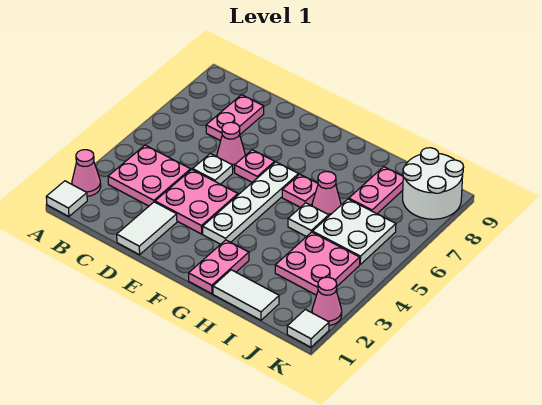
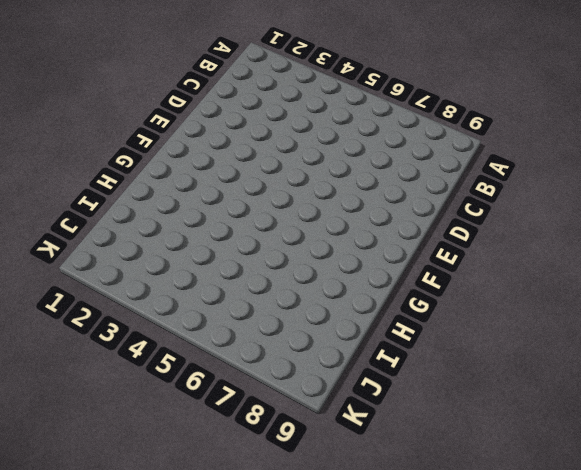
none -> white 1x1 tile [46,181,87,216]
none -> pink 1x1 cone [72,150,101,196]
none -> pink 2x2 plate [108,145,191,206]

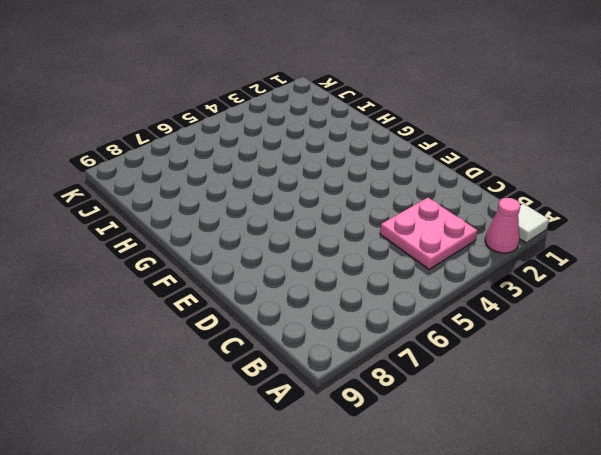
none -> pink 1x2 plate [206,95,264,141]
none -> white 1x2 tile [117,202,177,255]
none -> pink 2x2 plate [155,170,238,234]

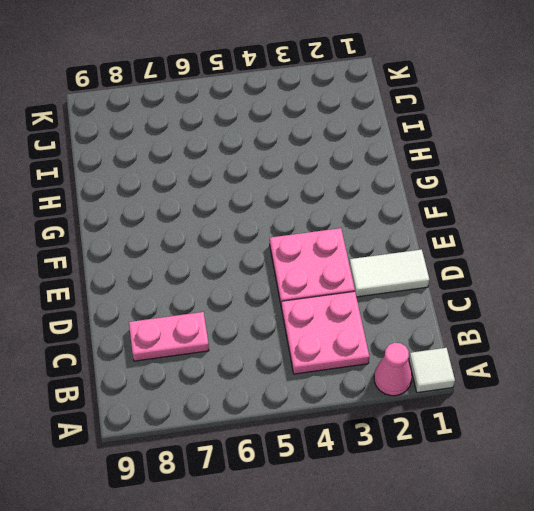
none -> white 1x1 plate [193,154,233,184]
none -> pink 1x1 cone [217,122,245,169]
none -> pink 1x1 plate [235,150,275,182]

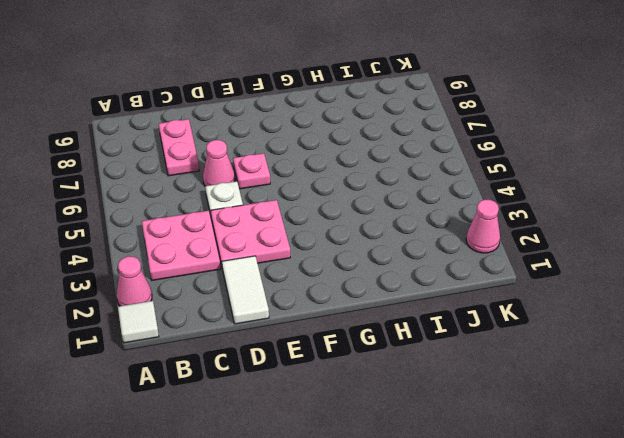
none -> white 1x4 plate [203,162,299,244]
none -> pink 1x2 plate [189,240,249,294]
none -> pink 1x1 plate [282,174,318,207]

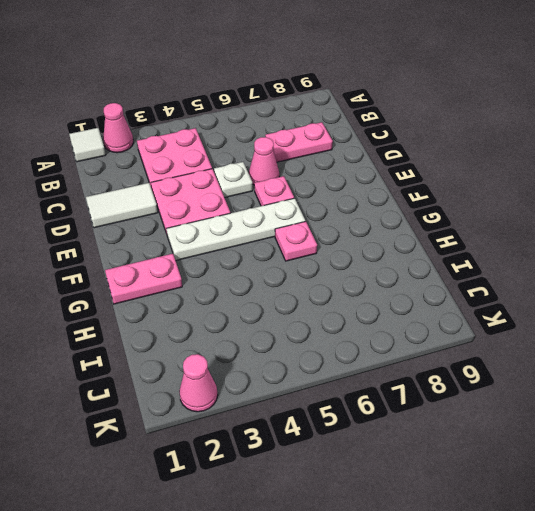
none -> white 1x2 tile [213,270,279,320]
none -> white 1x1 plate [288,203,329,237]
none -> pink 1x1 cone [312,172,341,216]

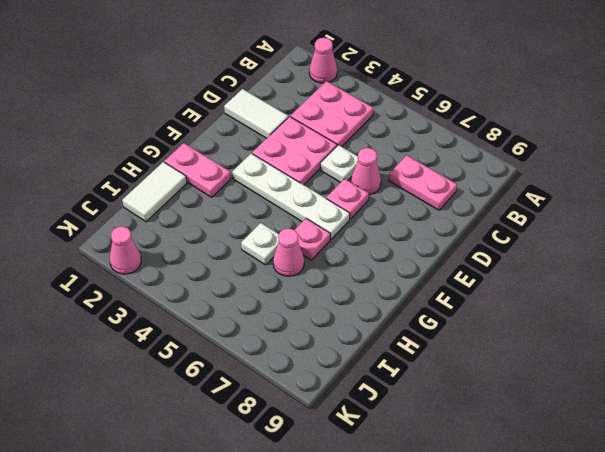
none -> white 1x1 tile [46,181,87,216]
none -> pink 2x2 plate [275,232,360,295]
none -> white 2x2 plate [312,199,396,264]

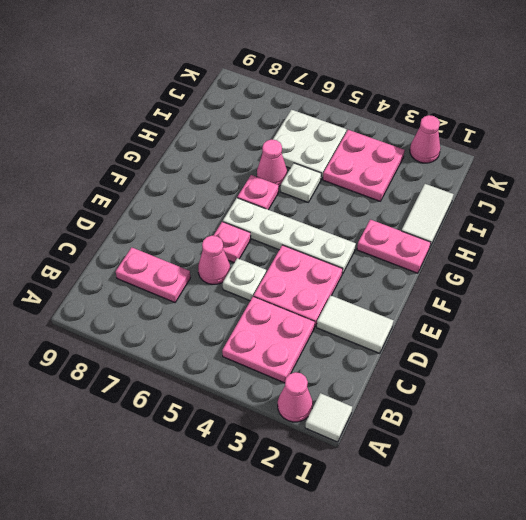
none -> pink 1x2 plate [349,167,403,214]
none -> white 2x2 round brick [403,148,463,219]
none -> white 1x1 tile [287,309,329,347]

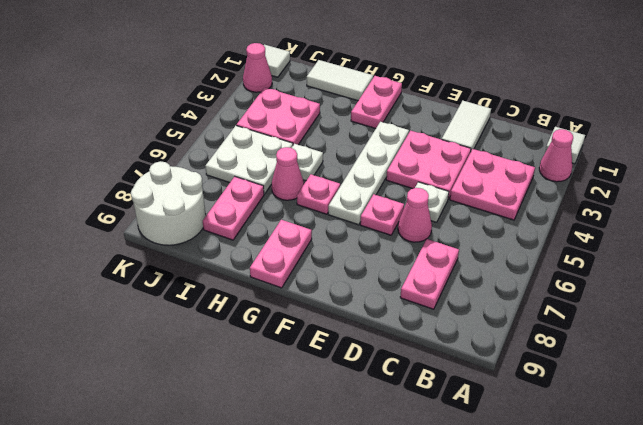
pink 1x2 plate [250,220,312,288] -> none

